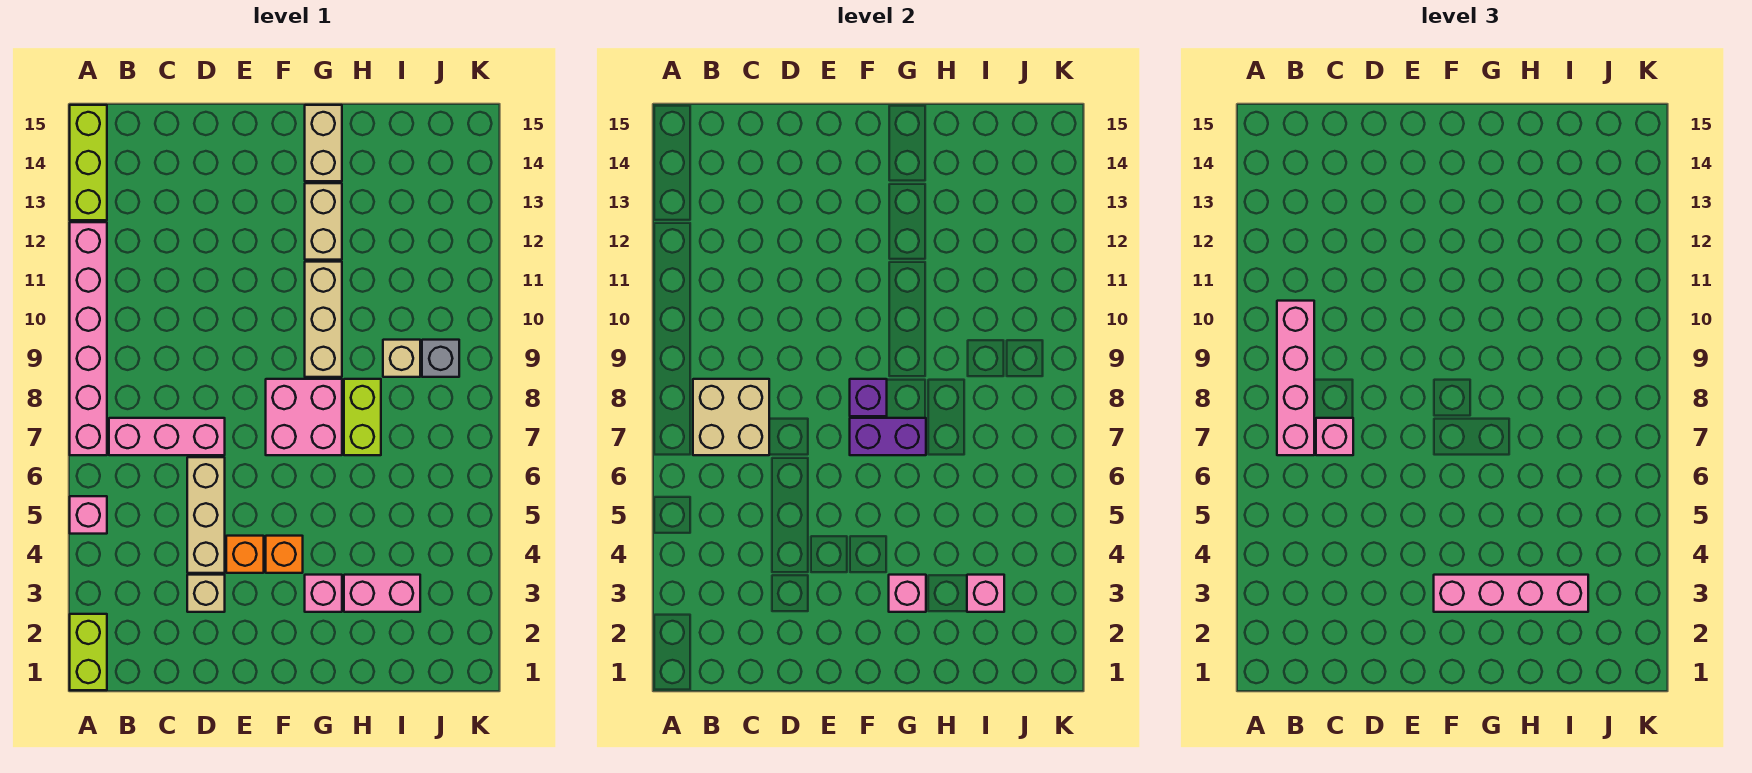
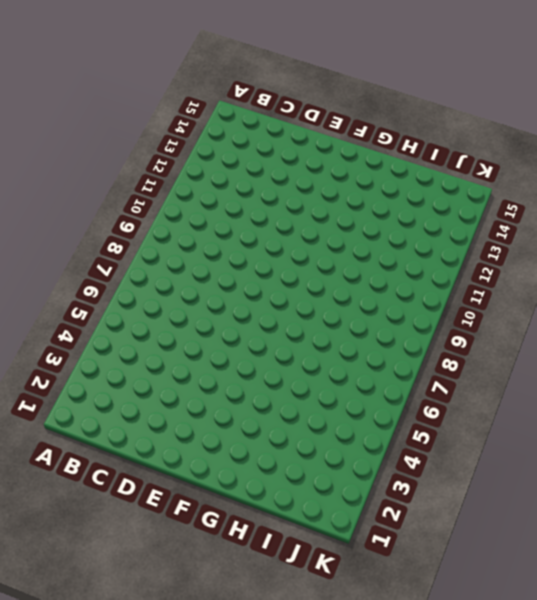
none -> lime 1x2 brick [70,614,107,690]
none -> pink 1x1 brick [70,496,107,534]
none -> pink 1x6 brick [70,222,107,455]

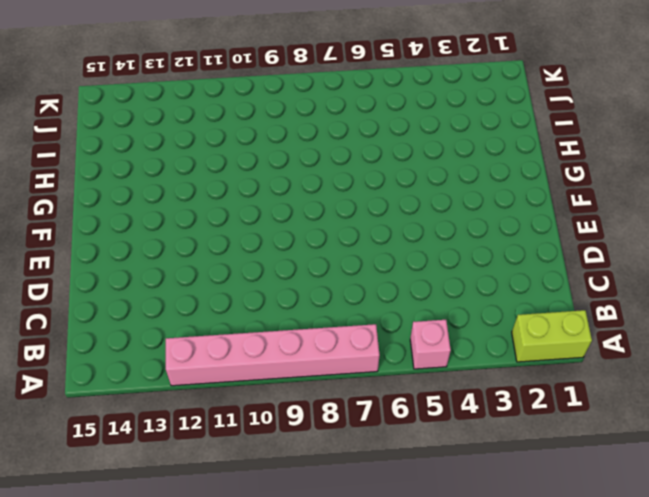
none -> lime 1x3 brick [70,105,107,220]
none -> pink 1x3 brick [109,418,225,455]
none -> tan 1x1 brick [187,575,225,612]

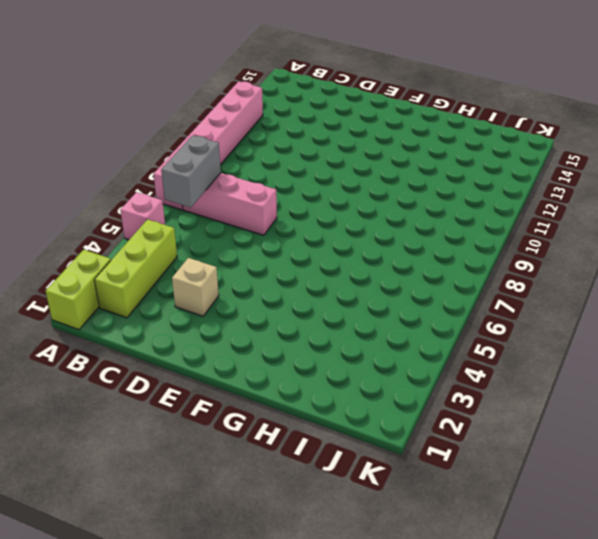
lime 1x3 brick [94,219,177,318] -> lime 1x3 brick moved to [70,105,107,220]
grey 1x2 brick [161,135,221,207] -> tan 2x2 brick [693,379,769,455]
none -> tan 1x3 brick [187,457,225,573]
none -> orange 1x1 brick [226,536,264,573]
none -> orange 1x1 brick [266,536,303,573]

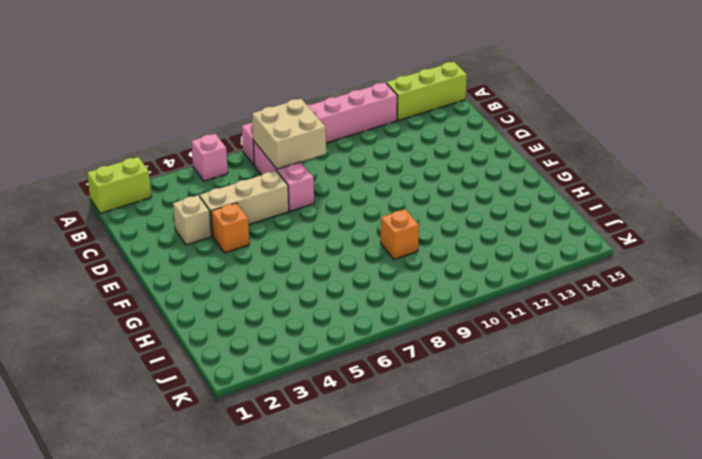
orange 1x1 brick [381,209,419,259] -> orange 1x1 brick moved to [266,536,303,573]
none -> pink 2x2 brick [266,379,342,455]
none -> pink 1x1 brick [305,575,342,612]
none -> tan 1x3 brick [305,262,342,377]

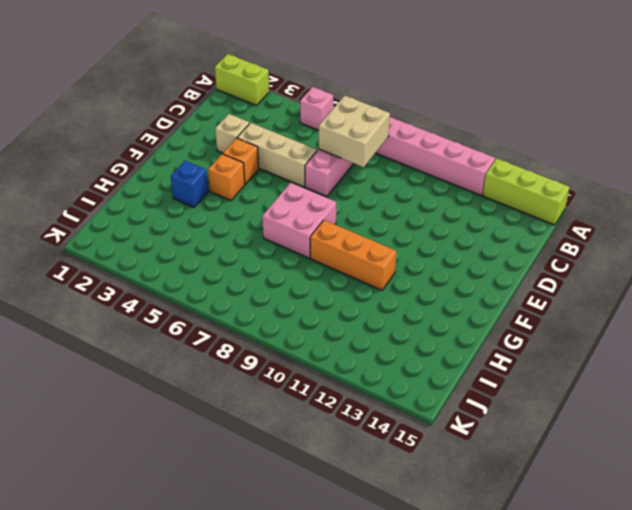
blue 1x1 brick [171,161,208,207] -> pink 1x1 brick [305,575,342,612]
orange 1x3 brick [310,220,397,290] -> tan 1x3 brick [305,262,342,377]
none -> tan 1x2 brick [305,183,342,260]
none -> tan 1x2 brick [305,105,342,181]
none -> pink 1x2 brick [344,575,420,612]

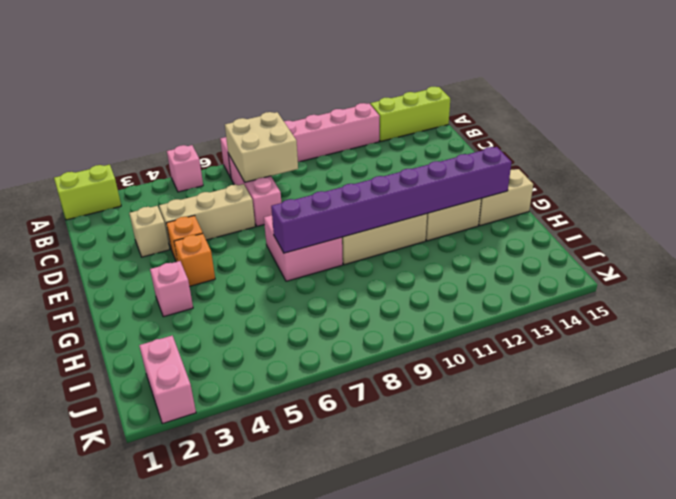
purple 1x8 brick [271,147,512,253] -> purple 1x2 brick [850,418,926,455]
pink 1x2 brick [139,336,196,424] -> pink 1x2 brick moved to [344,575,420,612]
none -> lime 1x2 brick [344,379,381,455]
none -> tan 1x1 brick [383,340,420,377]
none -> grey 1x1 brick [422,340,459,377]

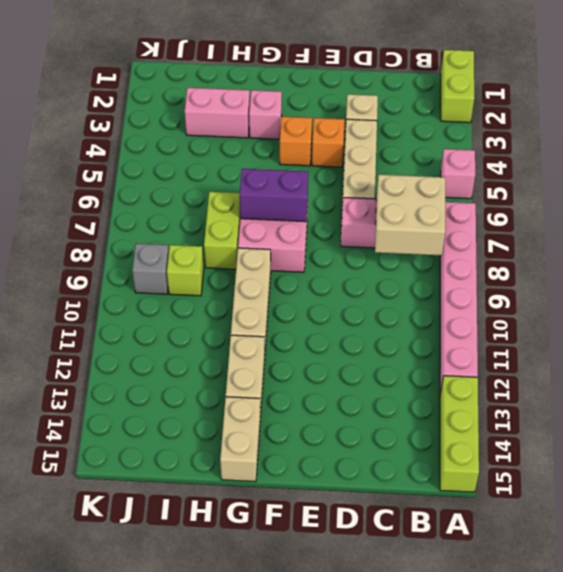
lime 1x1 brick [167,245,204,296] -> tan 1x1 brick [383,340,420,377]
none -> purple 1x1 brick [850,379,887,416]
none -> pink 1x1 brick [889,575,926,612]
none -> pink 1x1 brick [967,575,1004,612]

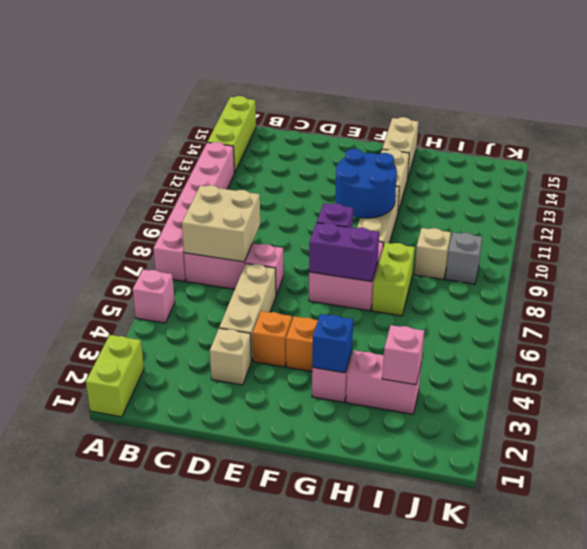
blue 2x2 round brick [335,149,397,218] -> none
blue 1x1 brick [312,314,353,373] -> pink 1x1 brick [889,575,926,612]
none -> pink 1x4 brick [1277,301,1314,455]
none -> pink 1x1 brick [1316,418,1353,455]
none -> pink 1x4 brick [1434,575,1588,612]

